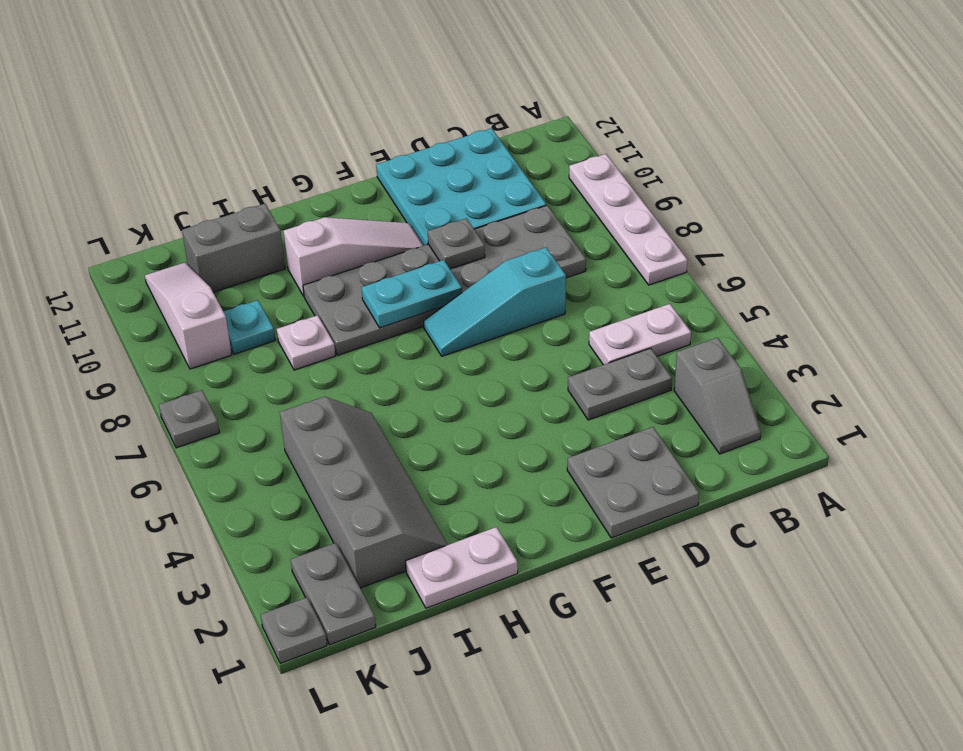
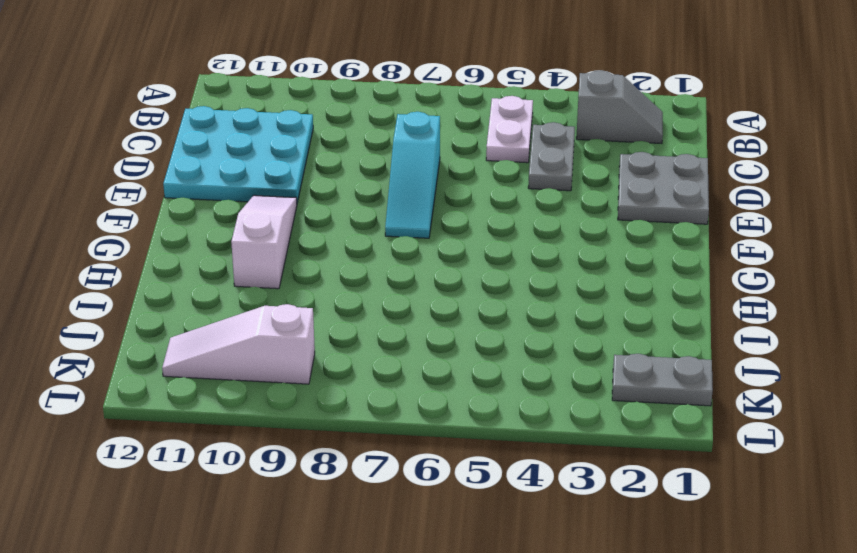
none -> white 1x4 plate [569,154,688,285]
none -> grey 2x6 plate [303,205,586,355]
none -> white 1x2 plate [405,527,518,608]

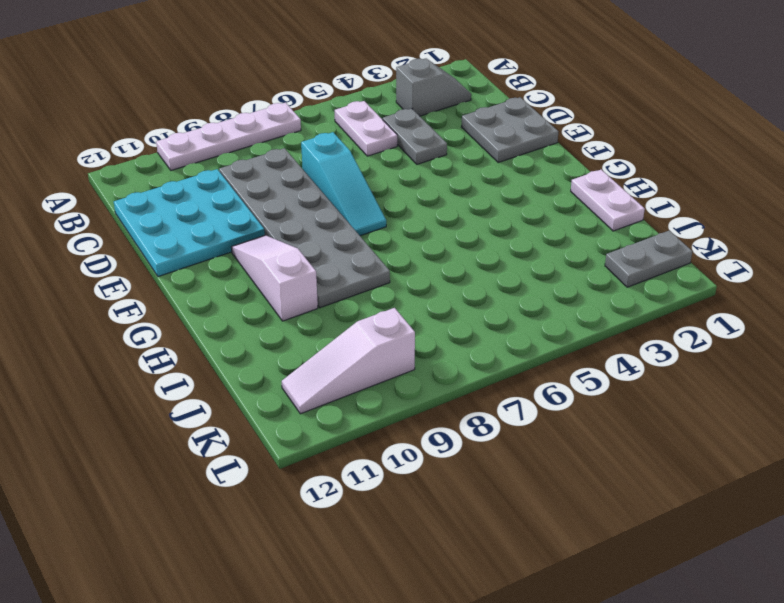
none -> grey 2x4 slope [280,397,448,588]
none -> white 1x1 plate [277,315,335,370]
none -> grey 1x2 brick [182,204,285,292]

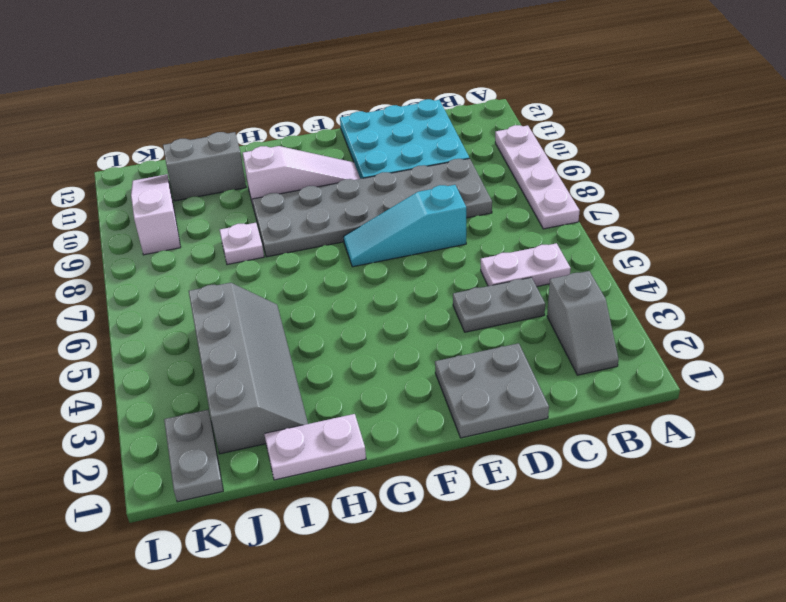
none -> cyan 1x1 plate [223,300,275,354]
none -> grey 1x1 plate [261,597,327,663]
none -> grey 1x1 plate [159,390,220,448]

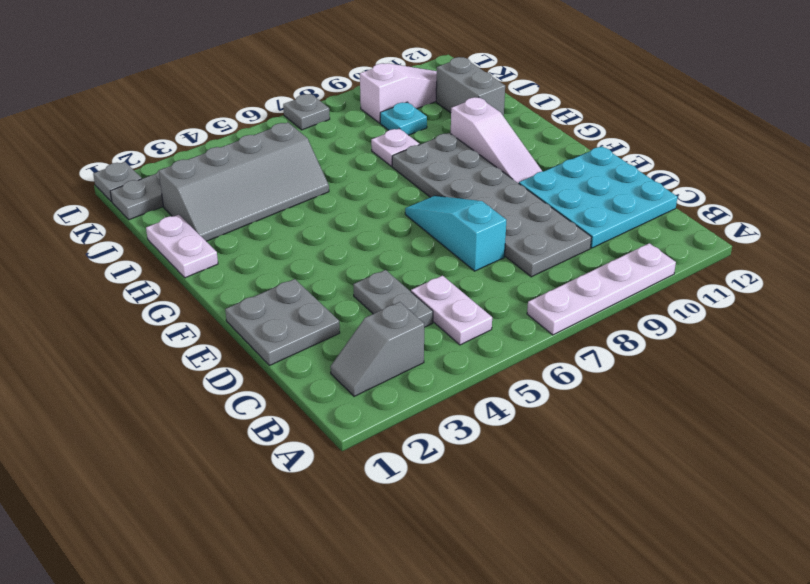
none -> grey 1x1 plate [428,218,485,269]
none -> cyan 1x2 plate [362,260,462,328]

